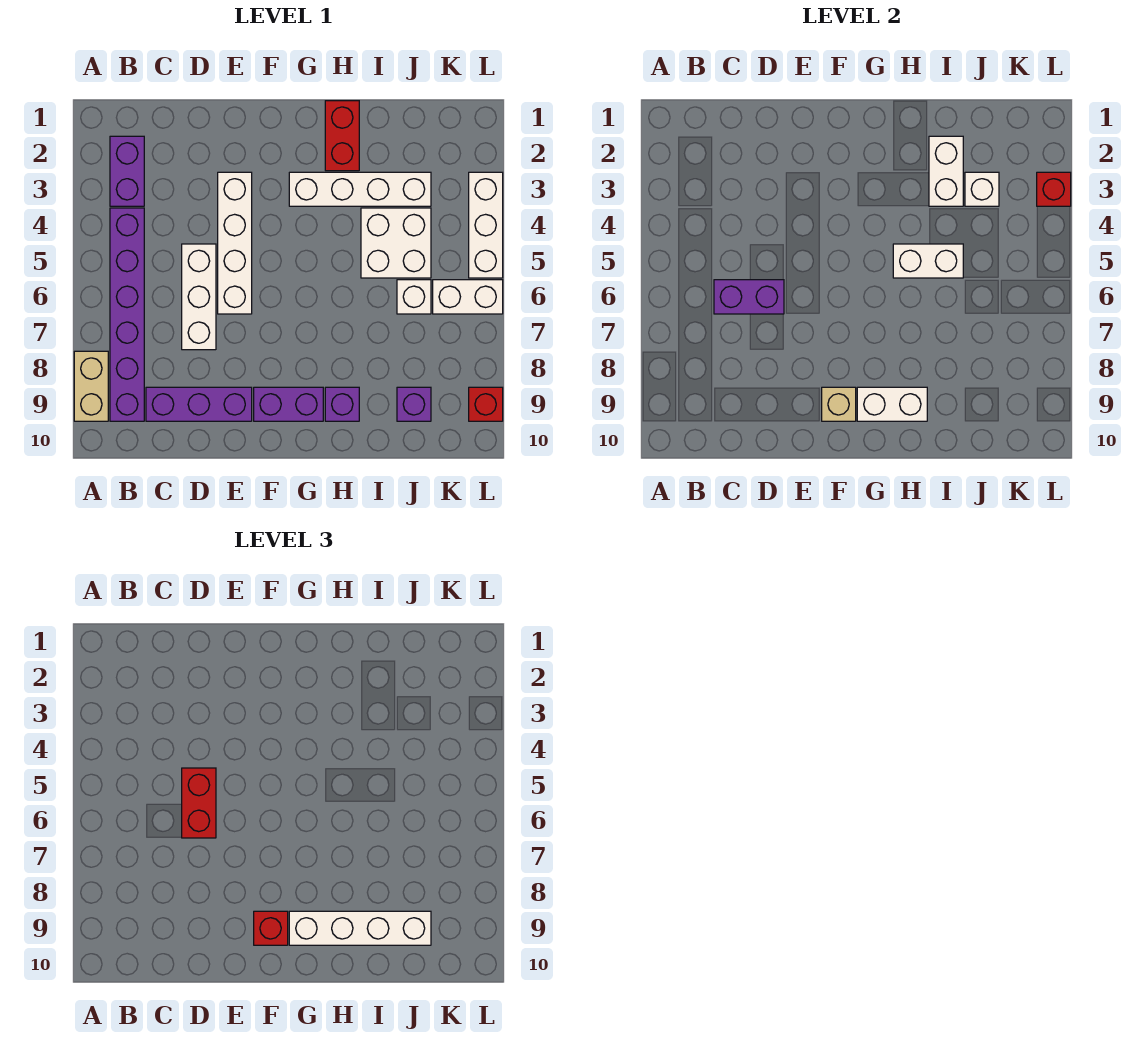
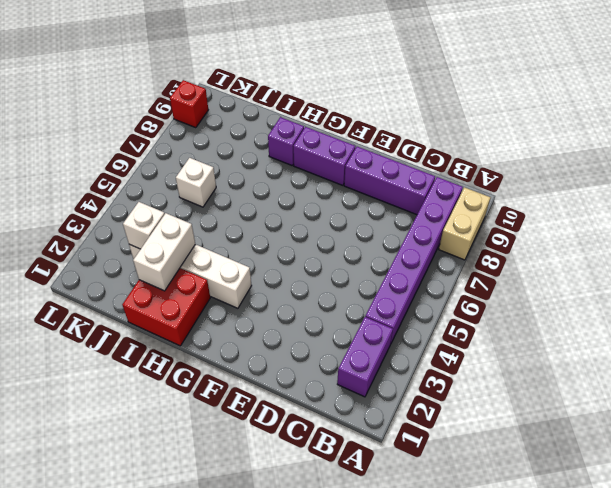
red 2x2 brick [122,268,210,346] -> red 1x2 brick [325,101,359,171]
none -> white 1x3 brick [182,244,216,350]
none -> white 1x4 brick [218,172,252,314]
none -> white 2x2 brick [361,208,431,278]

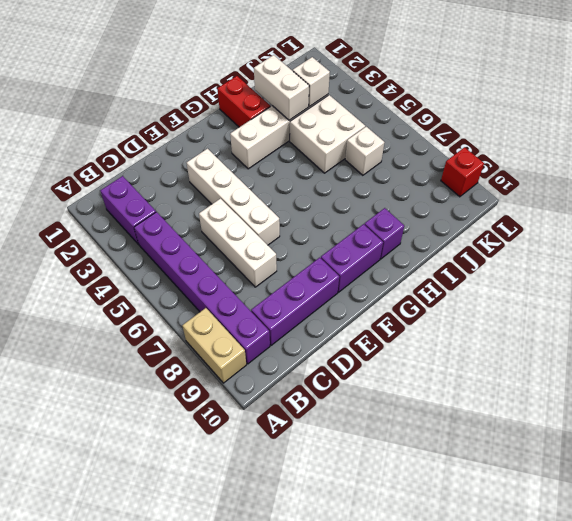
none -> purple 1x1 brick [397,387,431,421]
none -> white 1x2 brick [433,280,503,314]
none -> white 1x3 brick [469,172,503,278]

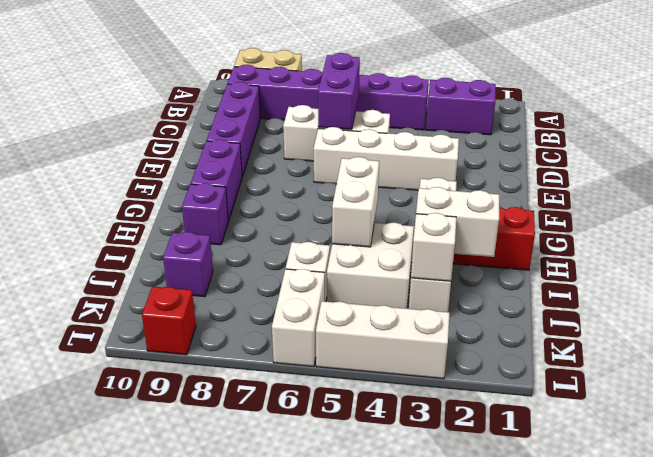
none -> tan 1x1 brick [822,387,856,421]
none -> white 1x2 brick [857,387,927,421]
none -> red 1x1 brick [1037,172,1071,206]

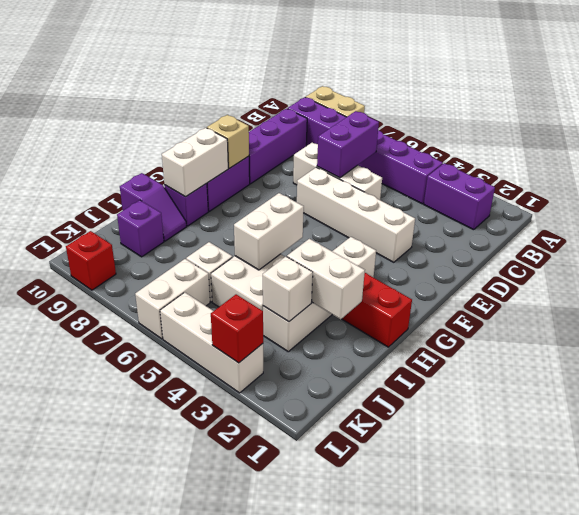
purple 1x2 slope [120,173,187,241] -> none
none -> red 1x2 brick [182,768,216,838]
none -> red 1x1 brick [254,911,288,945]
none -> white 1x4 brick [289,911,431,945]

